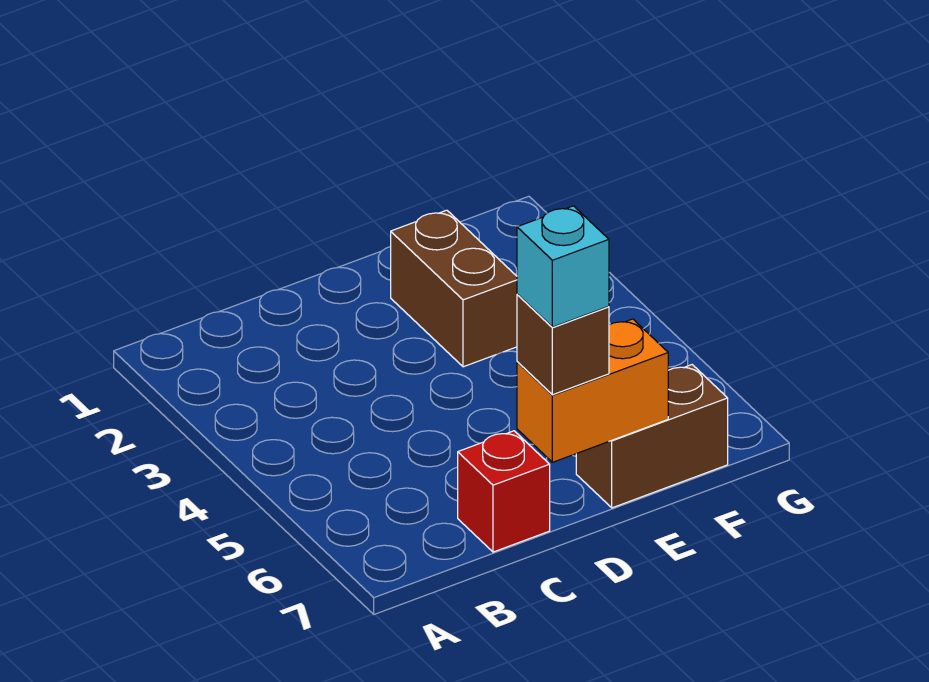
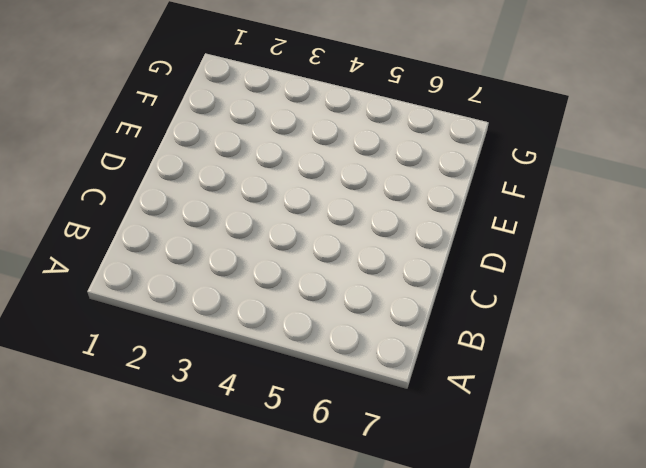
none -> red 1x1 brick [458,431,550,552]
none -> brown 1x2 brick [391,210,517,367]

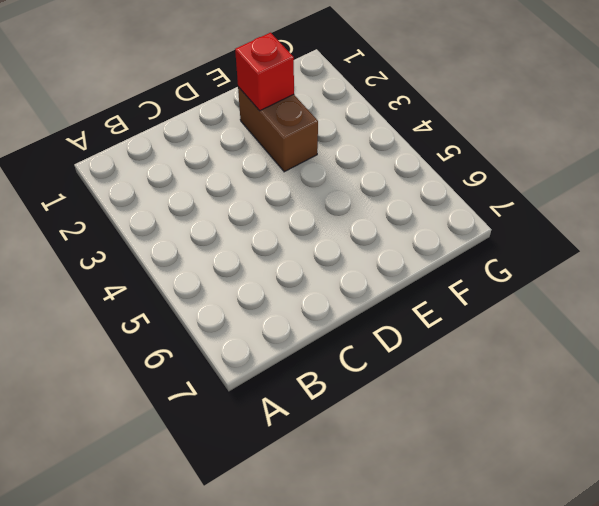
red 1x1 brick [235,33,294,111] -> red 1x1 brick moved to [458,431,550,552]
none -> brown 1x2 brick [576,365,728,508]
none -> orange 1x2 brick [517,319,668,462]

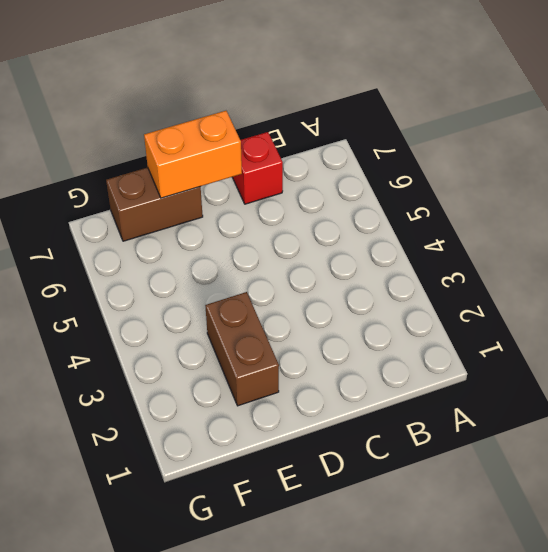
none -> brown 1x1 brick [517,294,609,395]
none -> cyan 1x1 brick [517,206,609,327]

